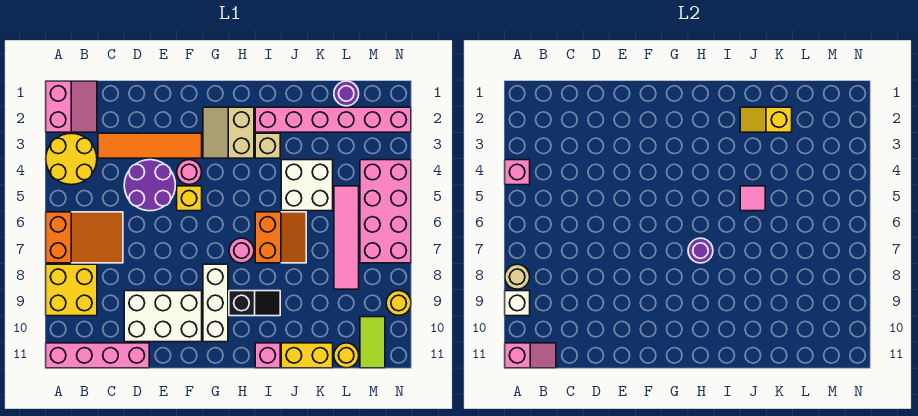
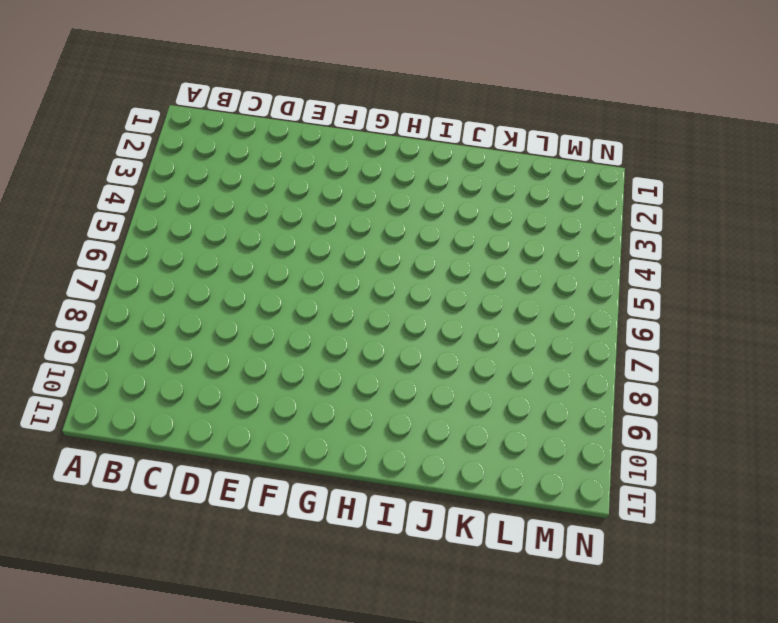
none -> pink 2x2 slope [46,81,97,132]
none -> yellow 2x2 round brick [46,133,97,185]
none -> orange 2x3 slope [46,212,123,263]
none -> yellow 2x2 brick [46,264,97,316]

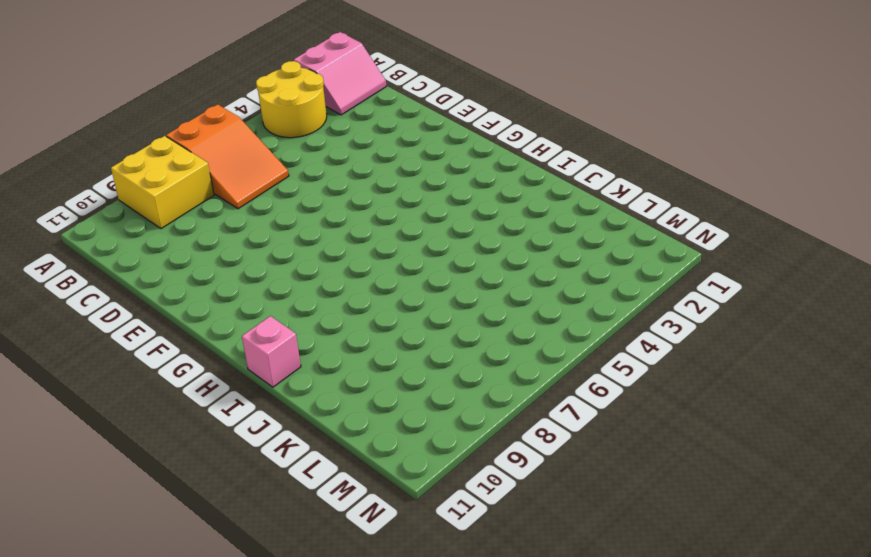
none -> pink 1x4 brick [46,343,149,368]
none -> orange 1x4 tile [98,133,202,158]
none -> purple 2x2 round brick [124,160,175,211]
none -> white 2x3 brick [124,291,202,342]

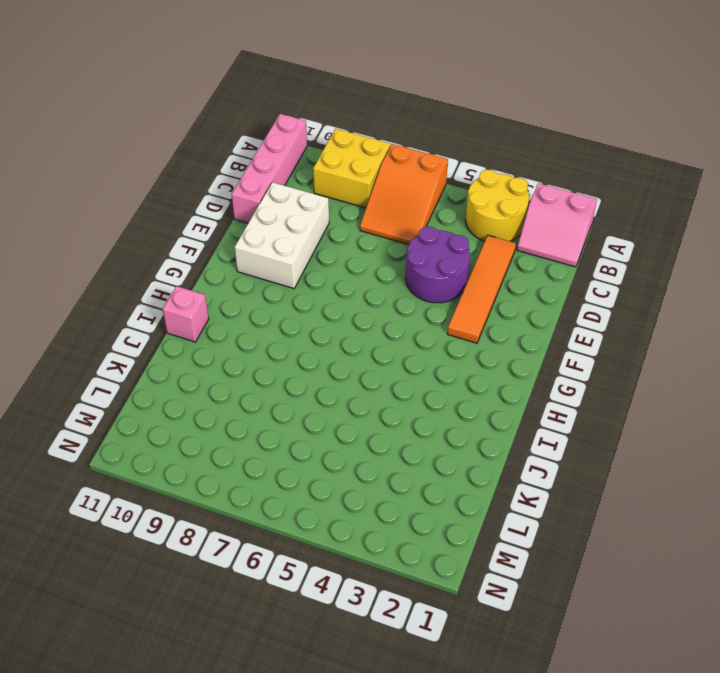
none -> pink 1x1 round brick [177,160,202,185]
none -> yellow 1x1 brick [177,186,202,211]
none -> tan 2x2 slope [203,107,254,158]
none -> white 1x3 brick [203,264,228,342]

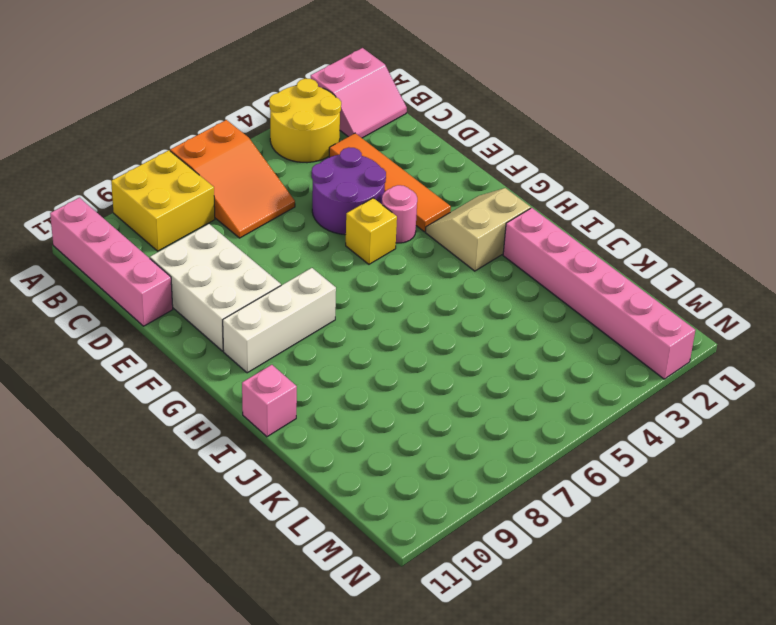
none -> pink 1x1 round brick [229,238,254,263]
none -> black 1x2 slope [229,291,280,316]
none -> tan 1x1 brick [255,133,280,158]
none -> orange 2x2 slope [255,212,306,263]

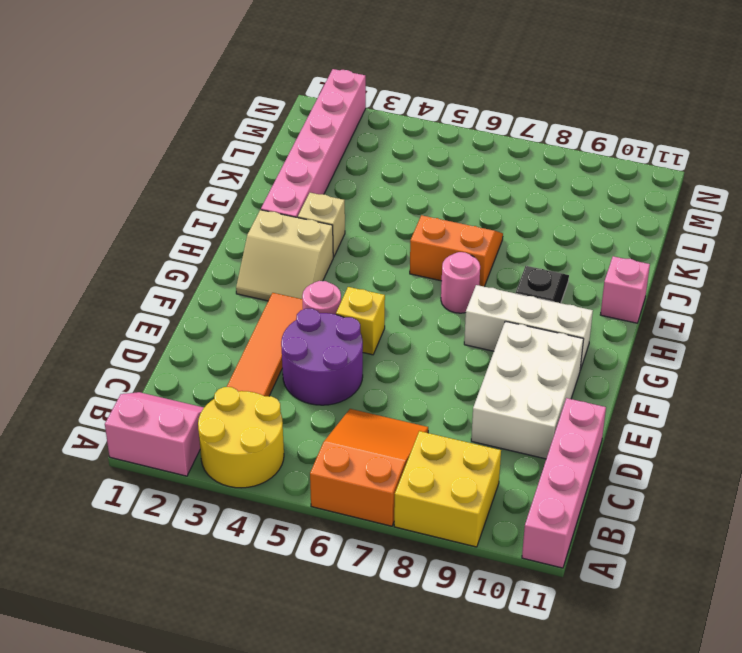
none -> white 2x2 brick [281,160,333,211]
none -> yellow 1x2 brick [281,343,333,368]
none -> purple 1x1 round brick [334,81,359,106]
none -> pink 1x4 tile [334,186,359,289]

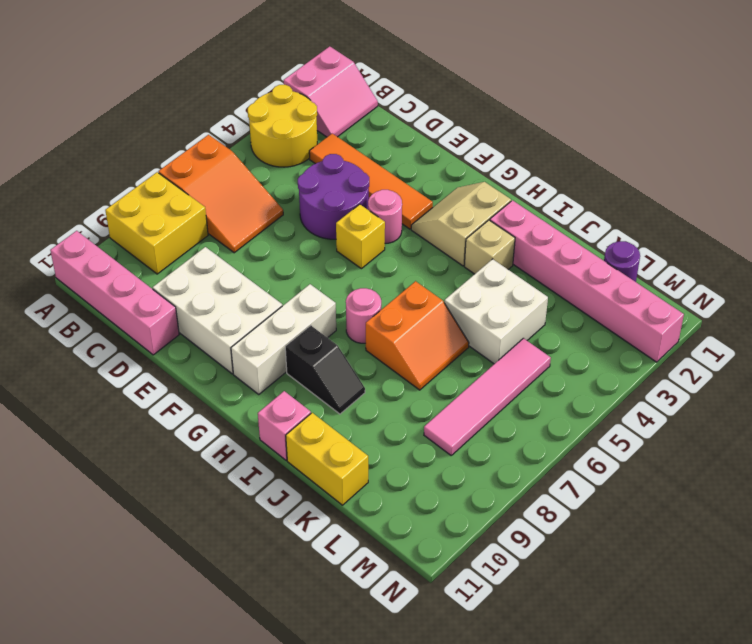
none -> yellow 1x1 round brick [334,343,359,368]
none -> pink 2x4 brick [360,160,411,263]
none -> lime 1x2 tile [360,317,385,368]
none -> yellow 1x1 round brick [386,291,411,315]

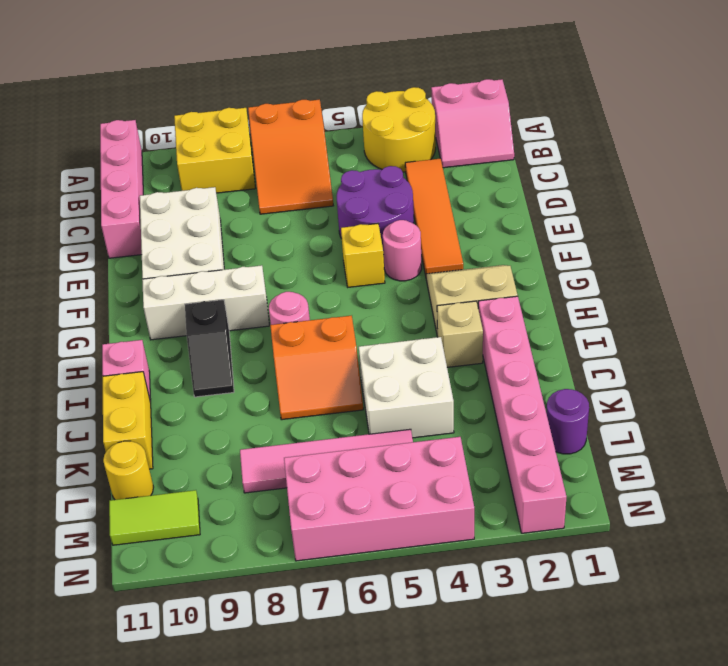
none -> yellow 1x1 round brick [386,291,411,315]
none -> pink 1x1 brick [505,160,530,185]
none -> tan 1x1 round brick [505,264,530,289]
none -> white 1x1 brick [505,291,530,316]

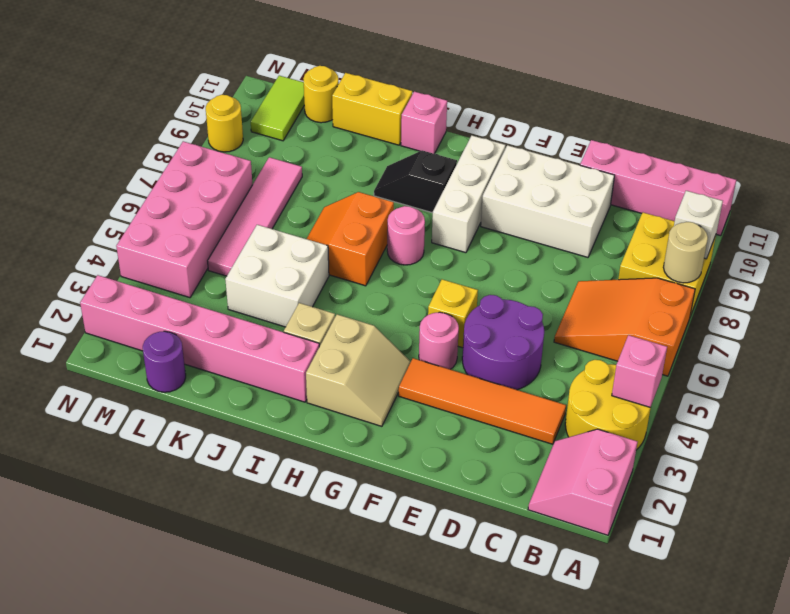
none -> pink 1x2 slope [505,343,556,368]
none -> purple 1x1 round brick [688,238,713,263]
none -> yellow 1x2 slope [740,107,792,132]
none -> pink 1x1 tile [740,186,765,211]

